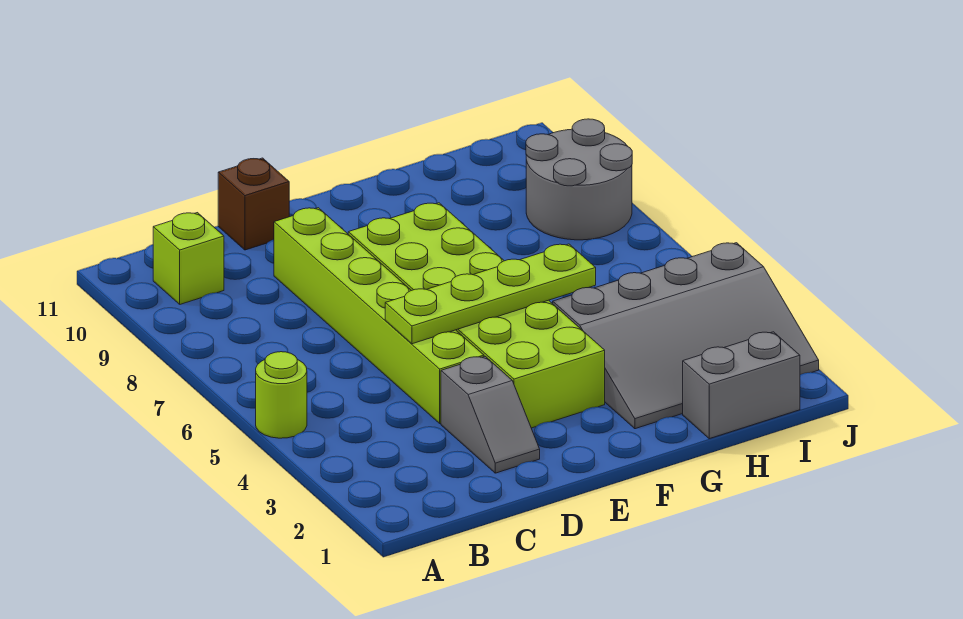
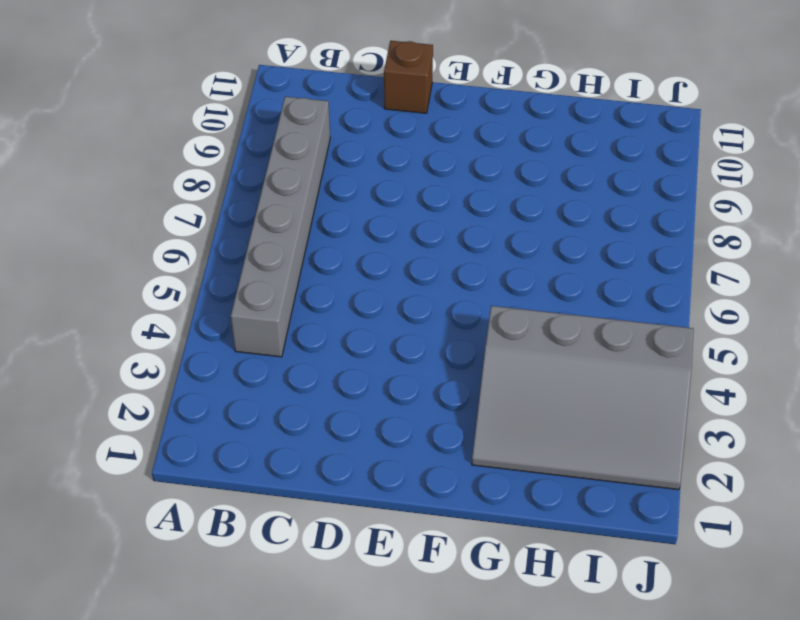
grey 1x6 brick [231,97,330,357] -> none
none -> lime 1x1 round brick [256,352,307,438]
none -> lime 1x1 brick [153,213,224,304]

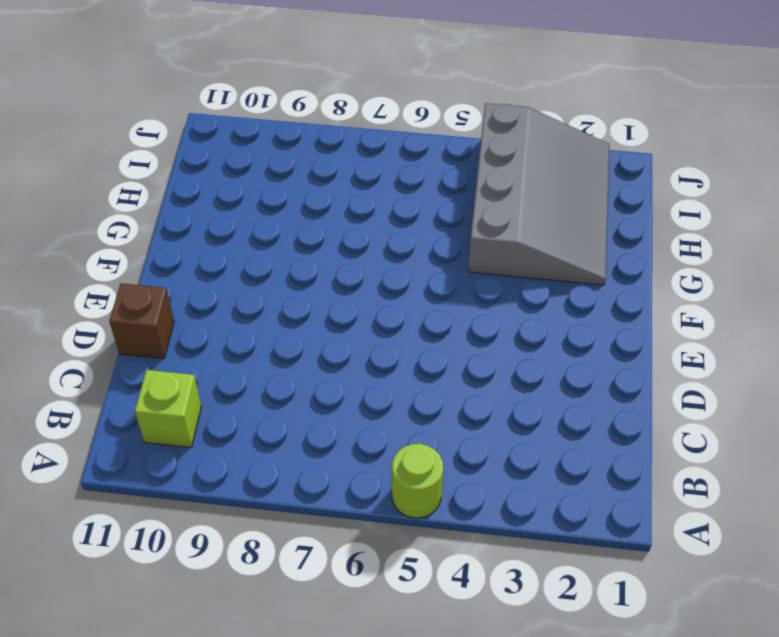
none -> grey 1x2 slope [441,357,540,473]
none -> lime 1x6 brick [274,208,484,423]

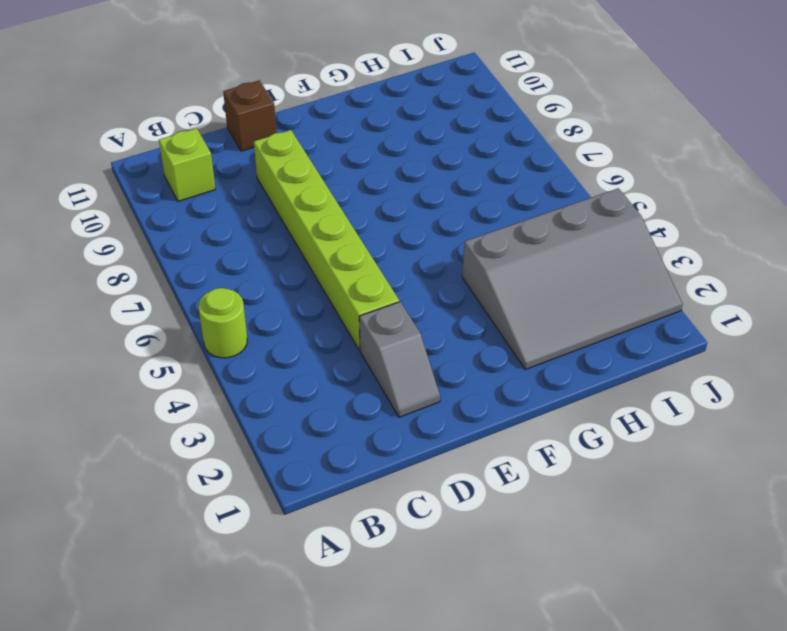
none -> lime 2x6 brick [348,203,605,428]
none -> grey 1x2 brick [683,332,800,439]

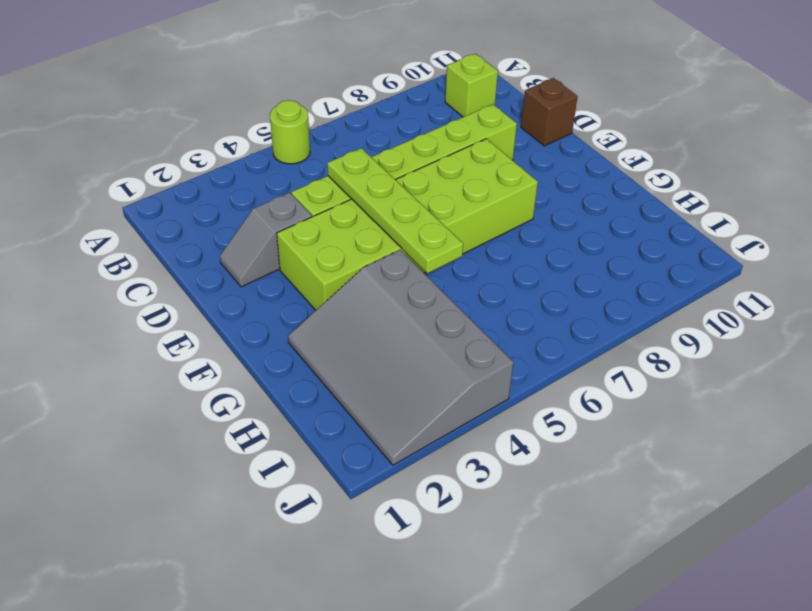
none -> grey 1x2 brick [683,332,800,439]
none -> grey 2x2 round brick [526,119,632,240]

